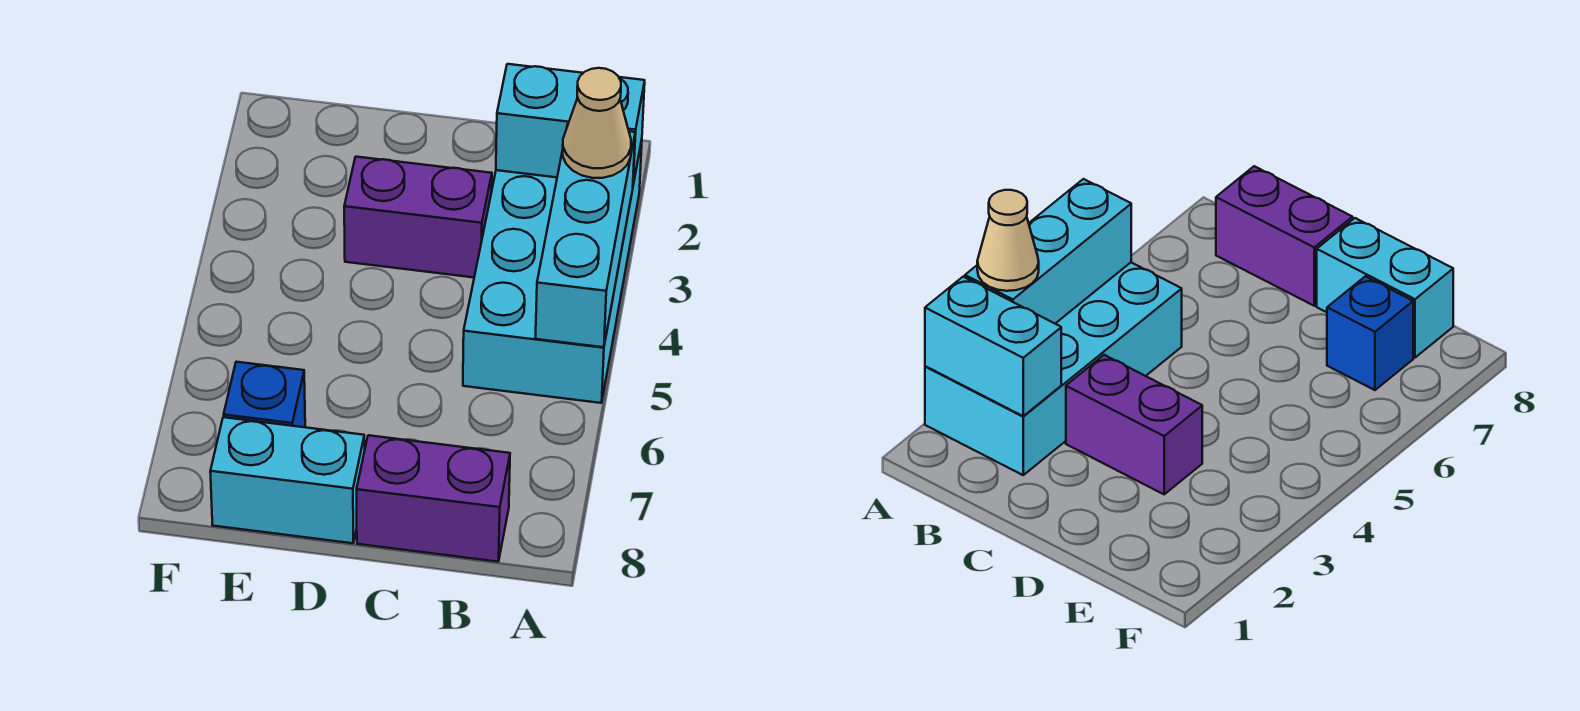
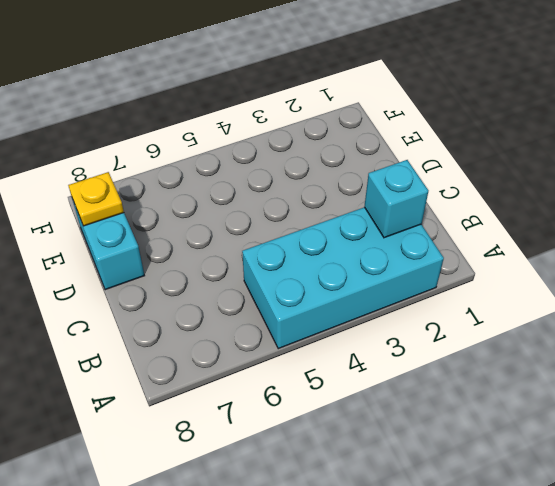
cyan 1x1 brick [364,160,428,238] -> cyan 1x2 brick [496,64,645,184]
yellow 1x1 plate [68,172,124,226] -> none
none -> purple 1x2 brick [357,435,510,562]
none -> purple 1x2 brick [344,157,492,277]

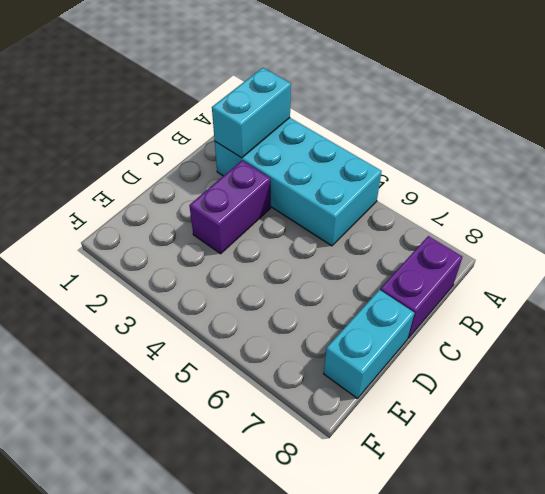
none -> blue 1x1 brick [224,362,305,427]
none -> cyan 1x3 brick [535,124,635,347]

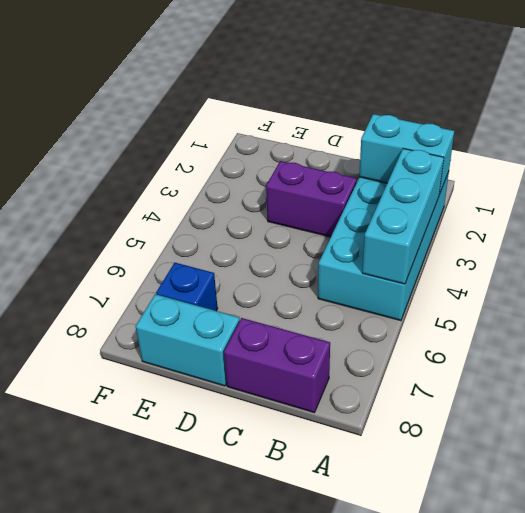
none -> tan 1x1 cone [563,68,631,178]

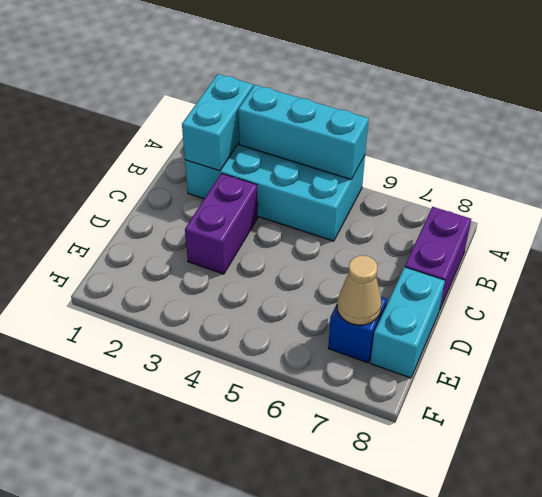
tan 1x1 cone [337,255,382,325] -> tan 1x1 cone moved to [563,68,631,178]

